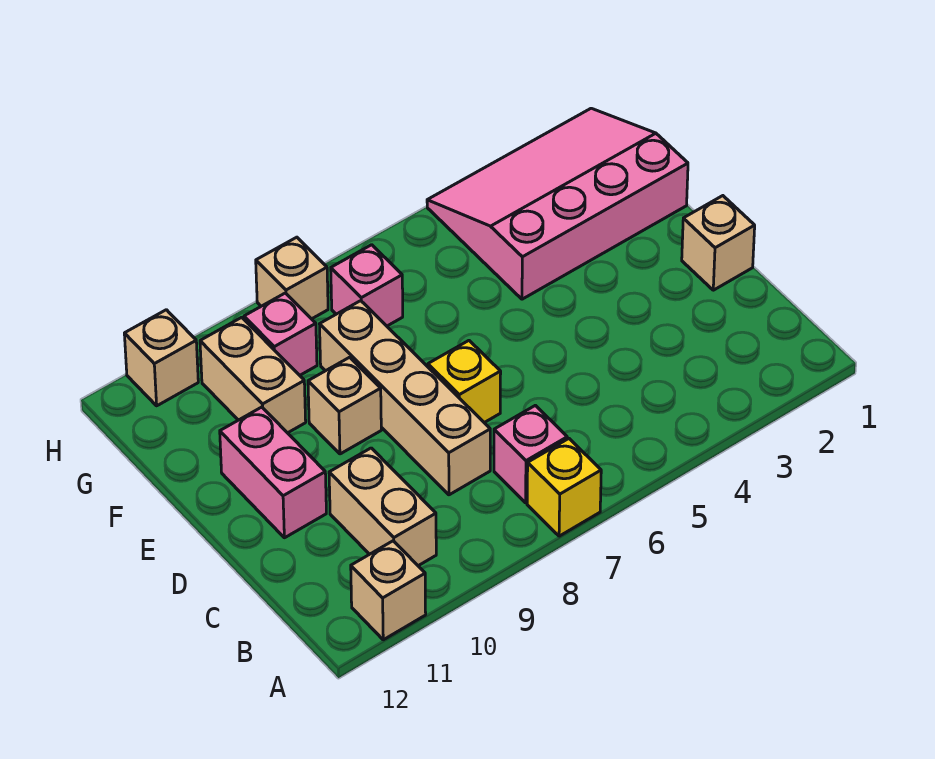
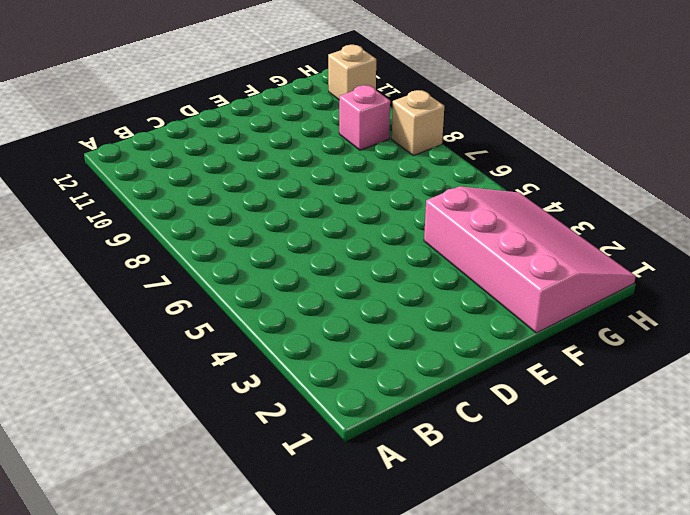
none -> yellow 1x1 brick [527,439,601,536]
none -> tan 1x1 brick [351,541,426,640]
none -> pink 1x1 brick [494,405,567,503]

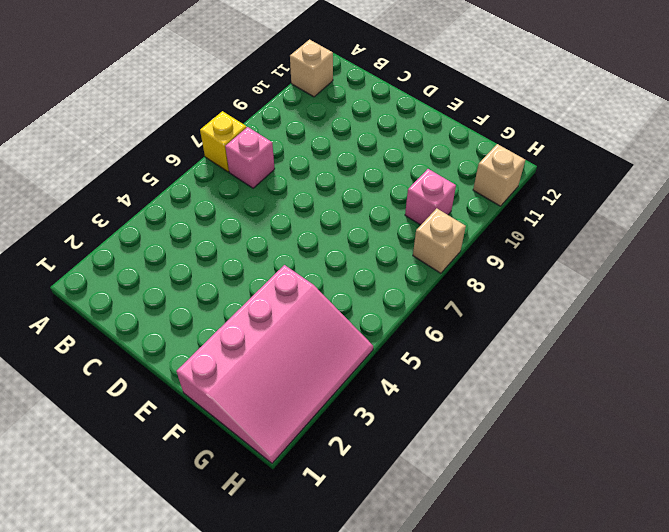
none -> tan 1x2 brick [329,448,436,566]
none -> tan 1x4 brick [320,301,490,495]
none -> tan 1x1 brick [682,196,755,290]

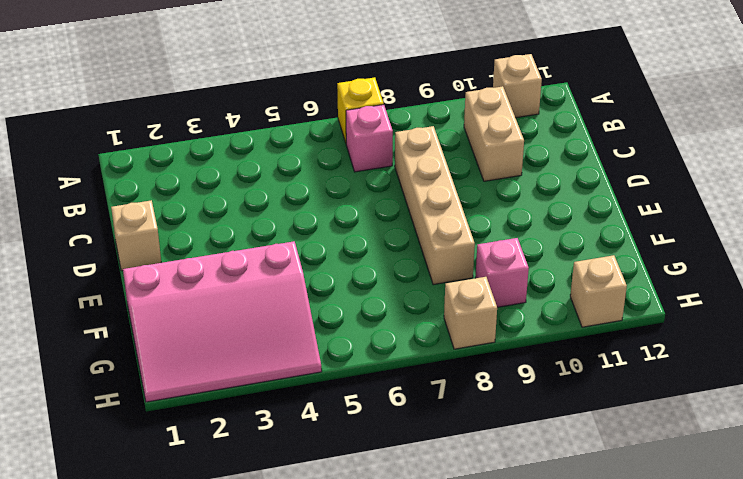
none -> yellow 1x1 brick [428,341,501,423]
none -> pink 1x2 brick [220,407,326,538]
none -> tan 1x1 brick [308,357,381,454]

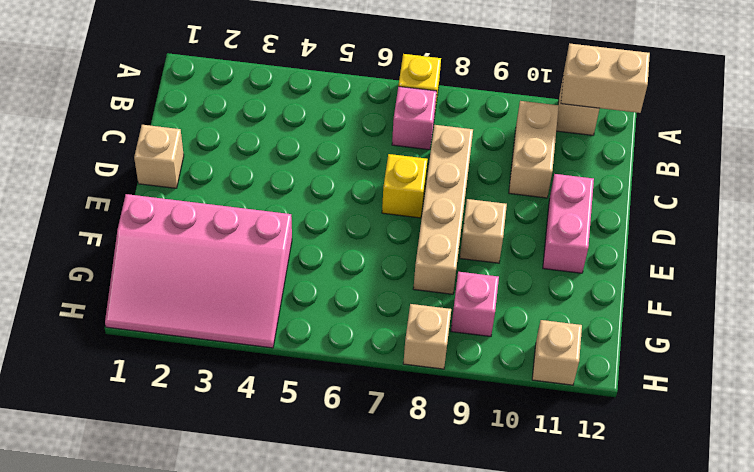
tan 1x2 brick [561,43,650,113] -> tan 1x2 brick turned to [200,317,306,433]
none -> pink 1x1 brick [331,245,403,326]

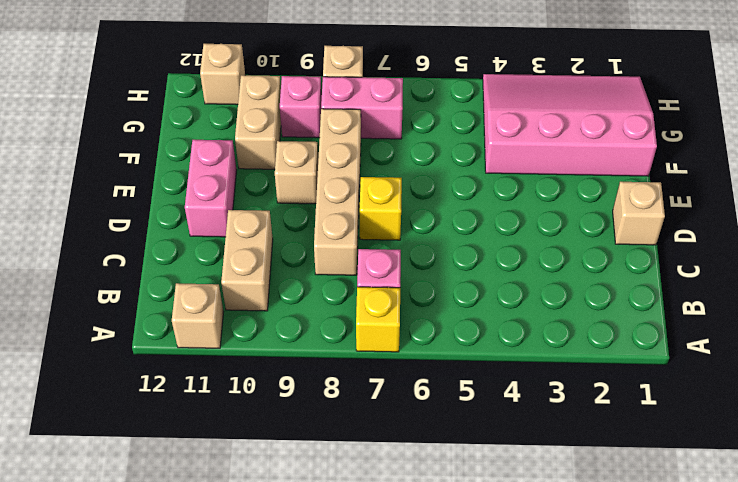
pink 1x2 brick [321,77,403,139] -> pink 1x1 brick [331,245,403,326]

